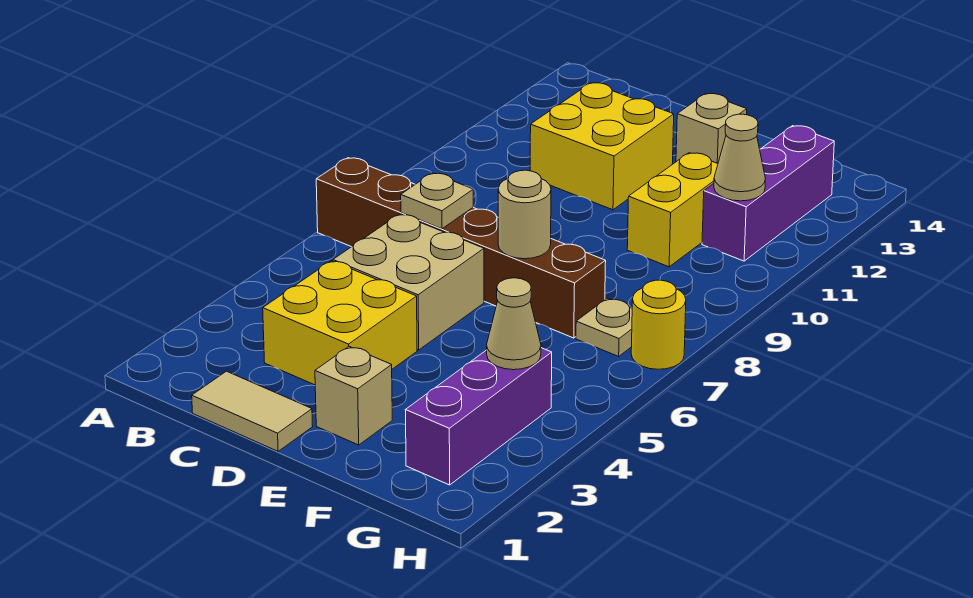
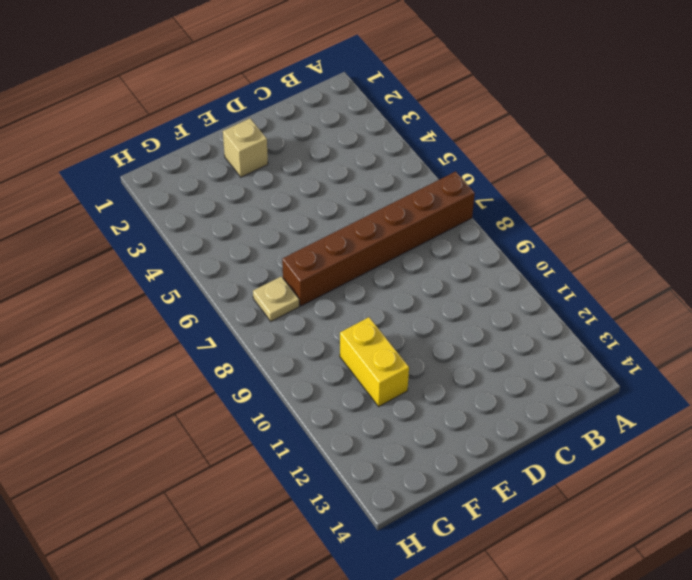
none -> tan 1x2 tile [192,371,313,451]
none -> yellow 2x2 brick [263,261,417,385]
none -> tan 2x2 brick [333,214,484,350]

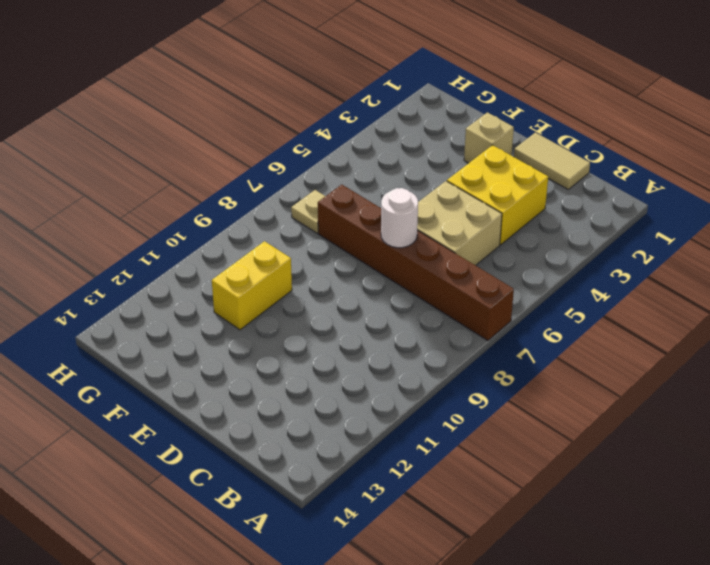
white 1x1 round brick [381,188,418,248] -> none
none -> yellow 2x2 brick [530,83,674,210]
none -> tan 1x1 brick [676,94,747,164]
none -> purple 1x3 brick [406,348,552,485]

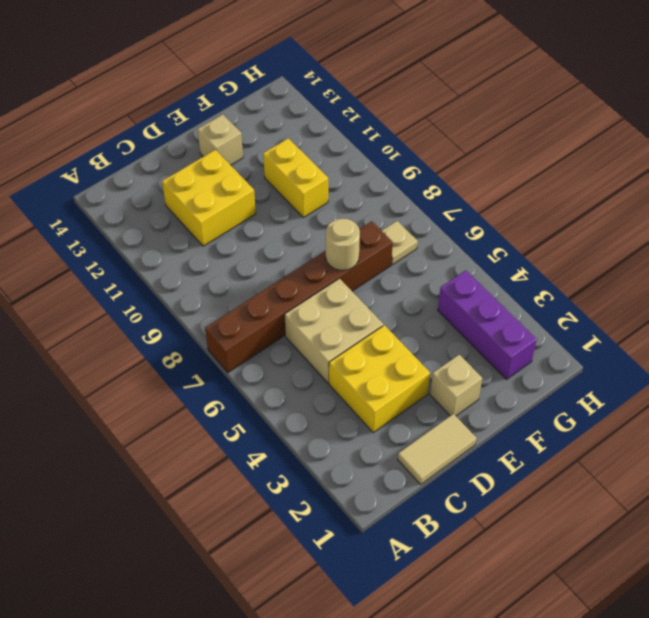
none -> purple 1x3 brick [702,126,834,261]
none -> yellow 1x1 round brick [631,280,686,369]
none -> tan 1x1 plate [401,173,473,229]

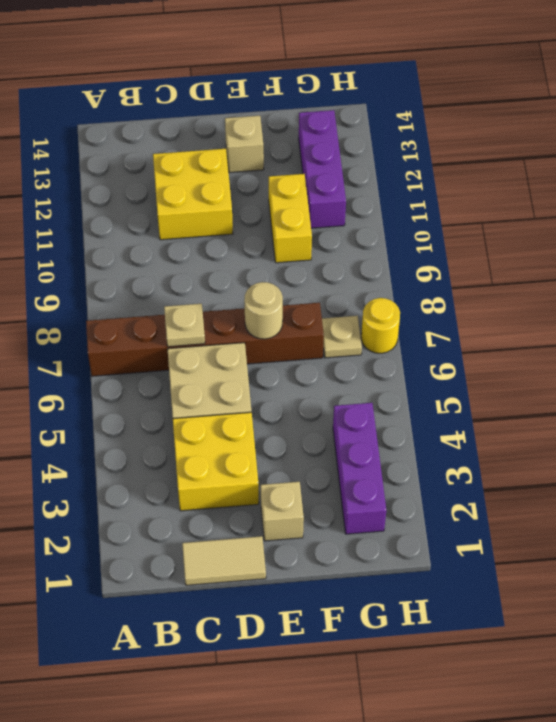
none -> tan 1x1 cone [487,278,541,370]
none -> tan 1x1 cone [714,114,766,201]

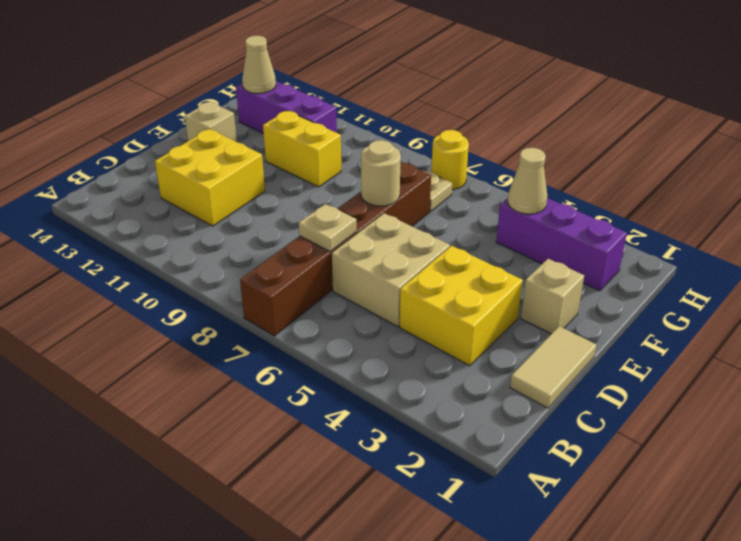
tan 1x1 cone [242,36,276,93] -> tan 1x1 cone moved to [714,114,766,201]

